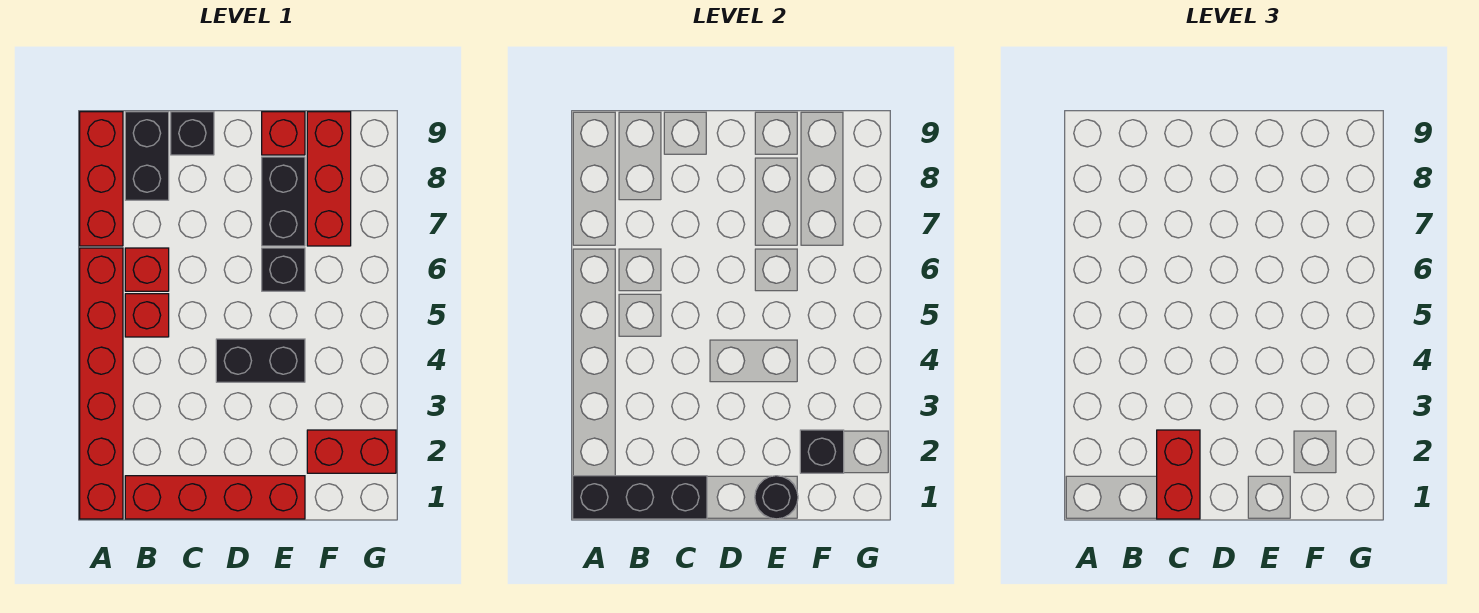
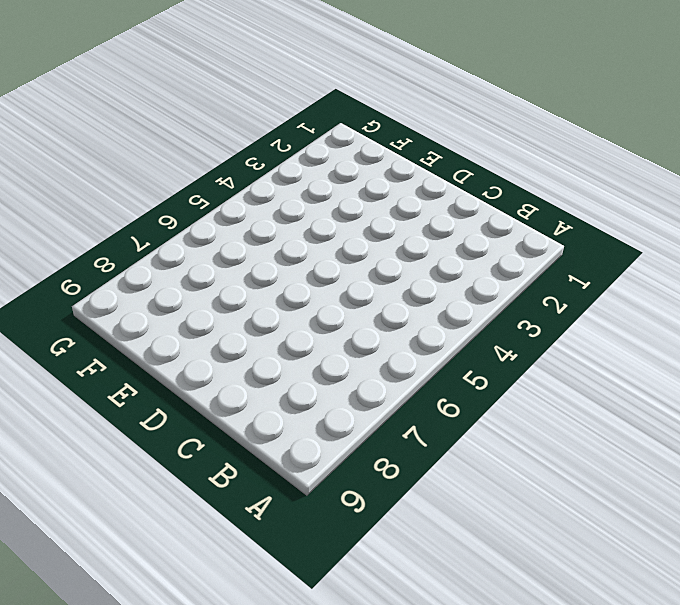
none -> red 1x6 brick [80,248,123,519]
none -> red 1x3 brick [80,112,123,246]
none -> red 1x4 brick [125,476,305,519]

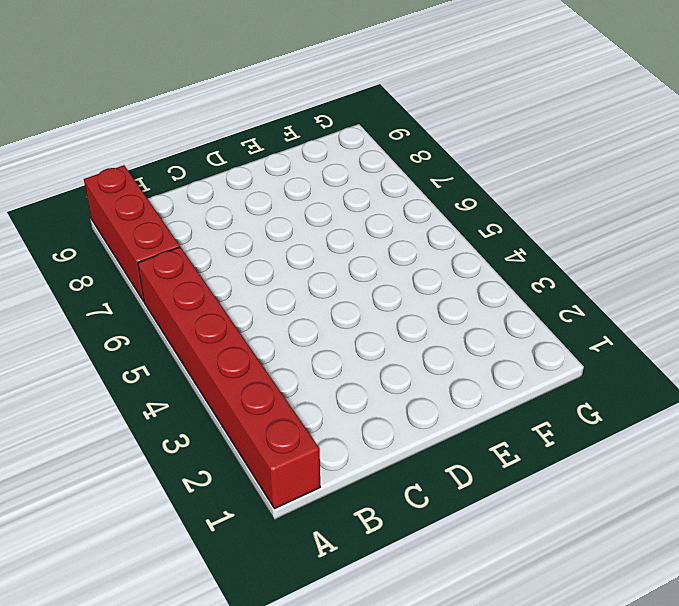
none -> red 1x4 brick [125,476,305,519]
none -> red 1x1 brick [125,294,169,337]
none -> red 1x1 brick [125,248,169,291]

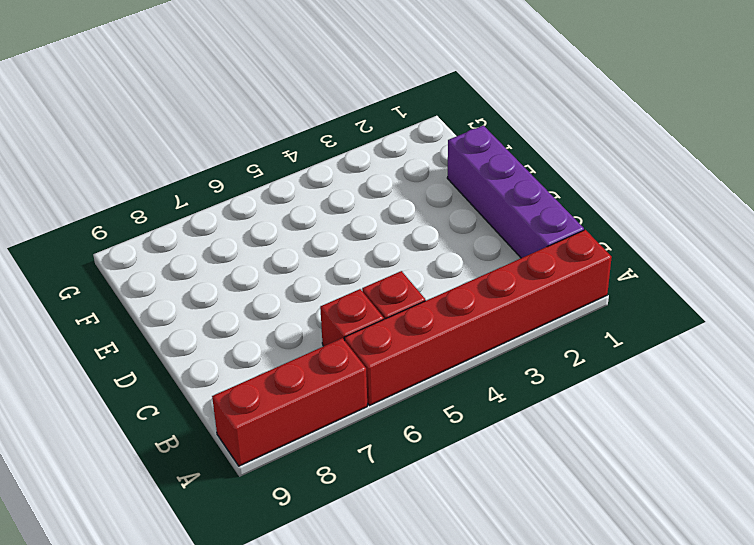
purple 1x4 brick [447,125,584,258] -> red 1x4 brick [125,476,305,519]
none -> black 1x2 brick [125,112,169,200]
none -> black 1x1 brick [171,112,214,155]
none -> black 1x2 brick [216,339,305,382]

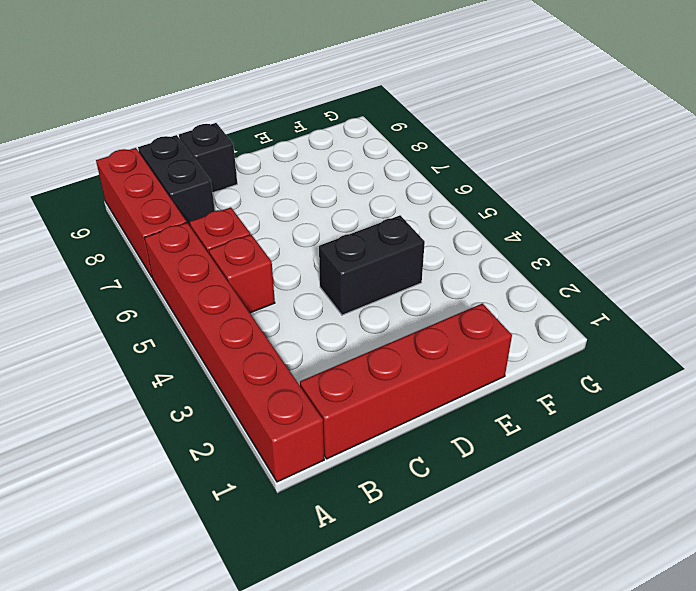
none -> black 1x1 brick [262,248,305,291]
none -> black 1x2 brick [262,157,305,246]
none -> red 1x1 brick [262,112,305,155]

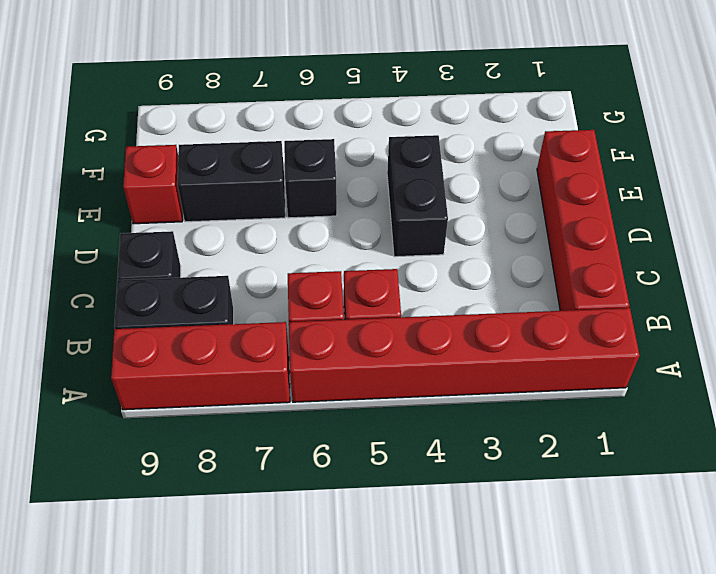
none -> red 1x2 brick [307,430,396,473]
none -> red 1x3 brick [307,112,351,246]
none -> black 1x3 brick [573,476,707,519]

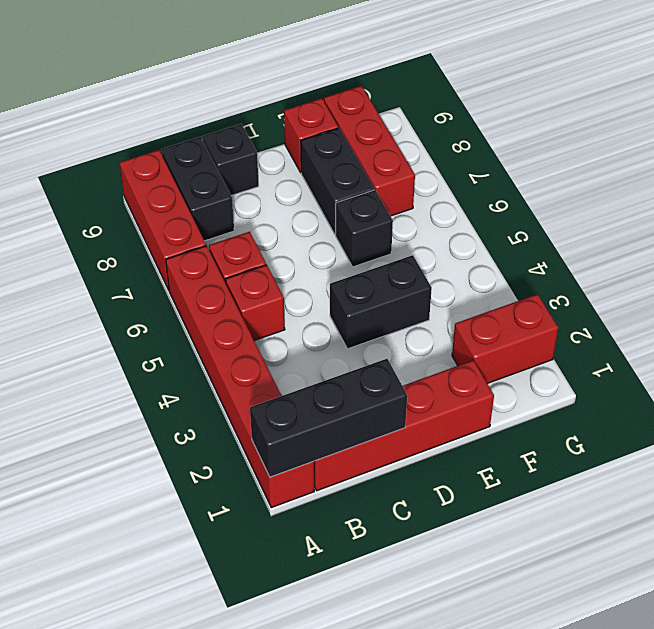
none -> black 1x1 round brick [755,476,798,519]
none -> black 1x1 brick [800,430,844,473]
none -> red 1x2 brick [1157,430,1200,519]

